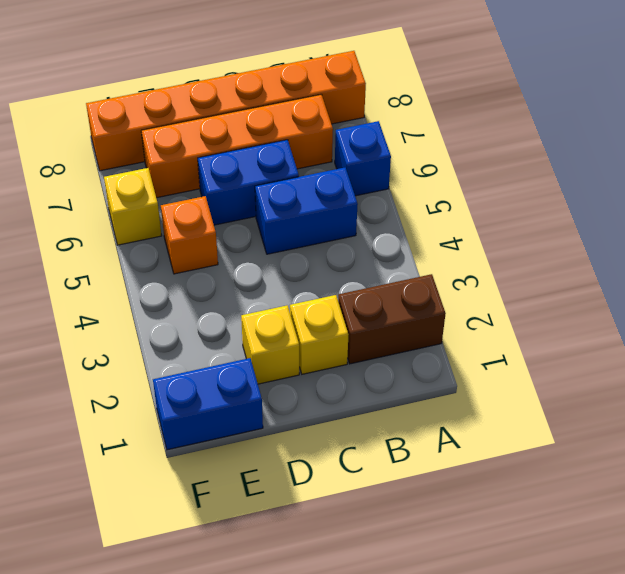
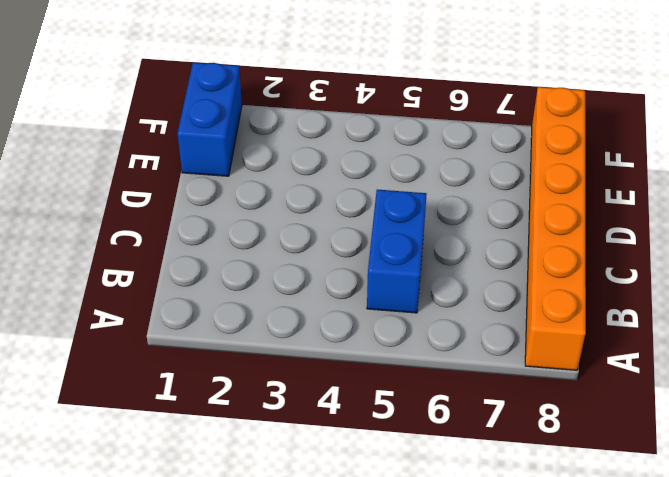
none -> brown 1x2 brick [338,274,446,364]
none -> blue 1x1 brick [335,121,391,196]

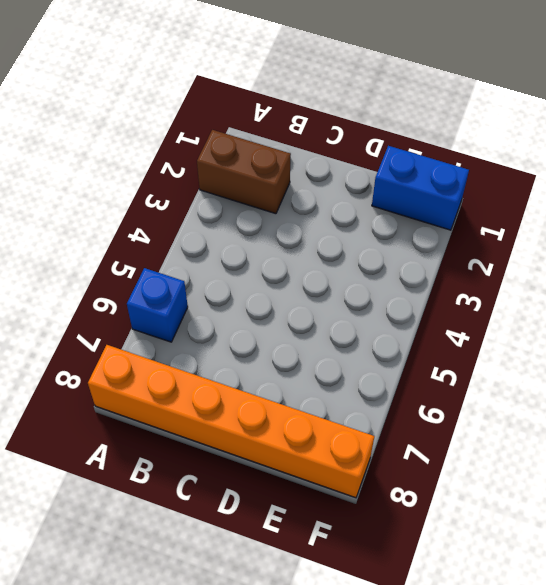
none -> blue 1x2 brick [255,168,358,254]
none -> orange 1x4 brick [141,95,333,198]

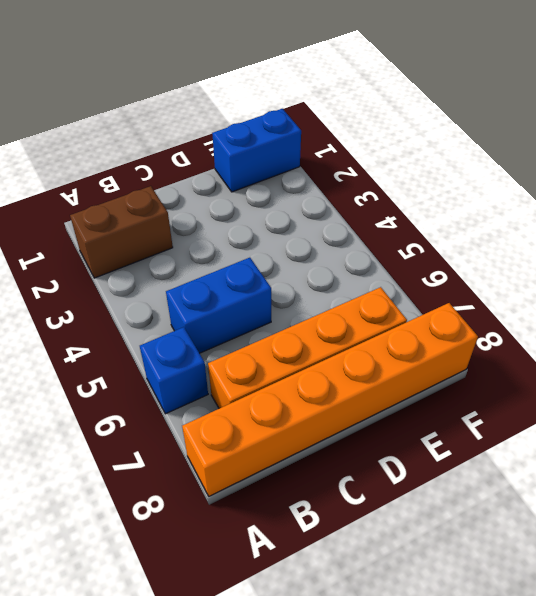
none -> yellow 1x1 brick [290,295,349,374]
none -> blue 1x2 brick [198,140,299,225]

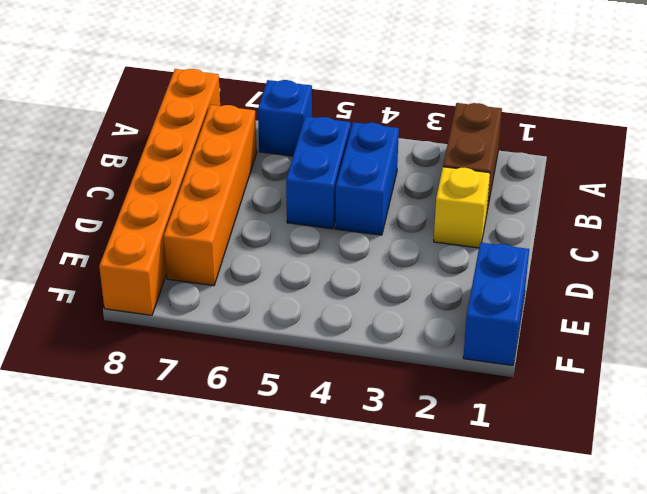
blue 1x2 brick [335,122,399,235] -> blue 1x2 brick moved to [198,140,299,225]
none -> yellow 1x1 brick [241,305,299,384]
none -> orange 1x1 brick [161,196,218,274]

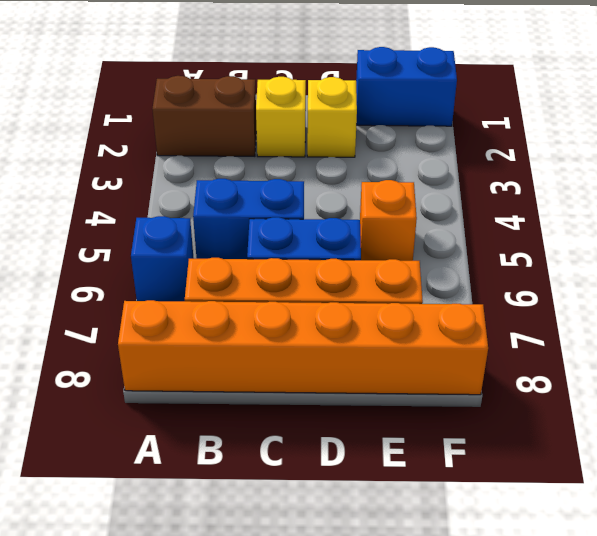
none -> yellow 1x1 brick [104,168,162,245]

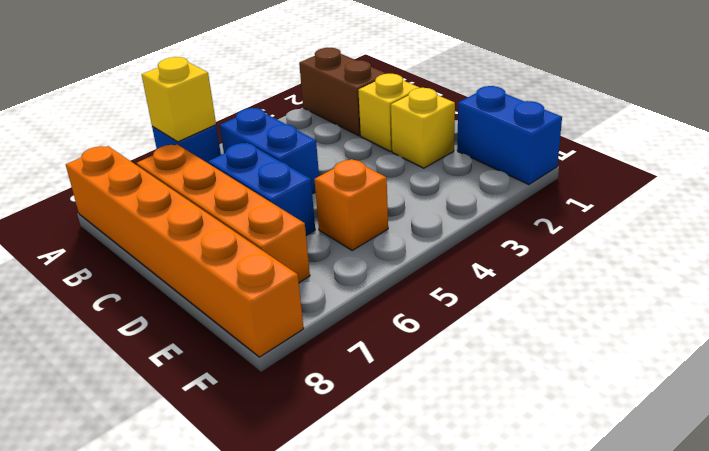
yellow 1x1 brick [142,57,216,142] -> yellow 1x1 brick moved to [104,168,162,245]

